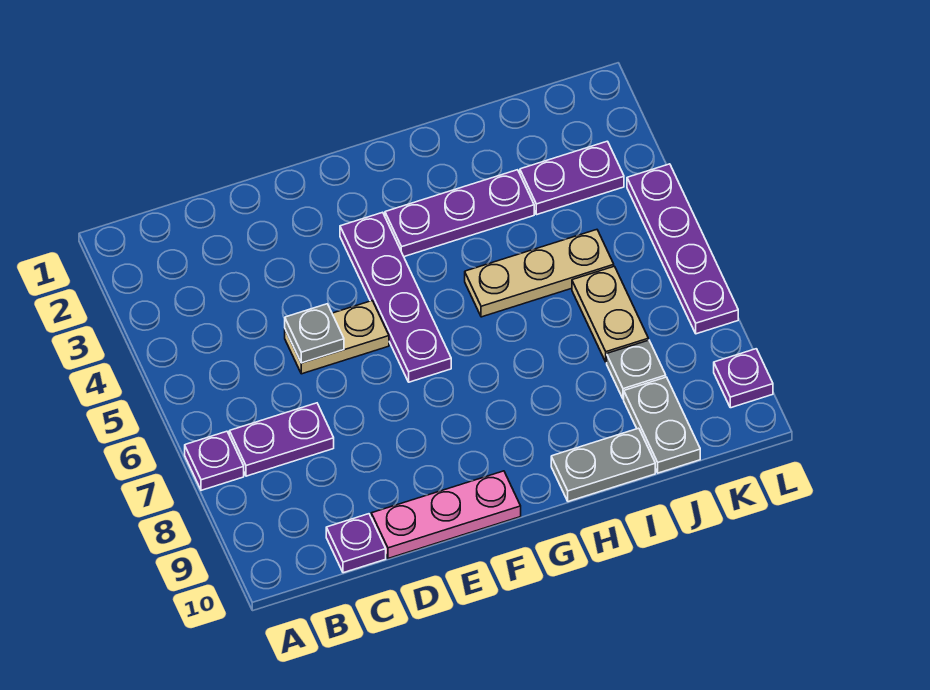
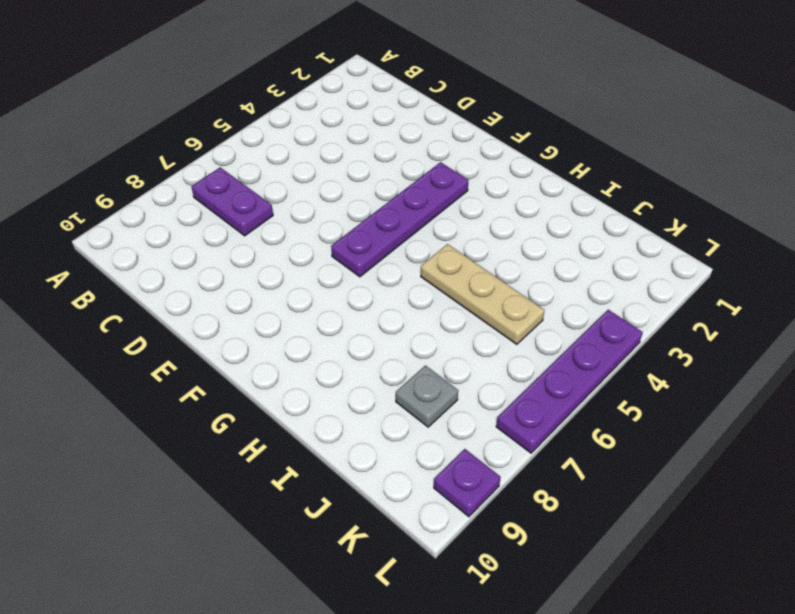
none -> purple 1x1 plate [185,431,244,490]
none -> purple 1x1 plate [326,514,386,573]
none -> tan 1x2 plate [285,301,389,374]

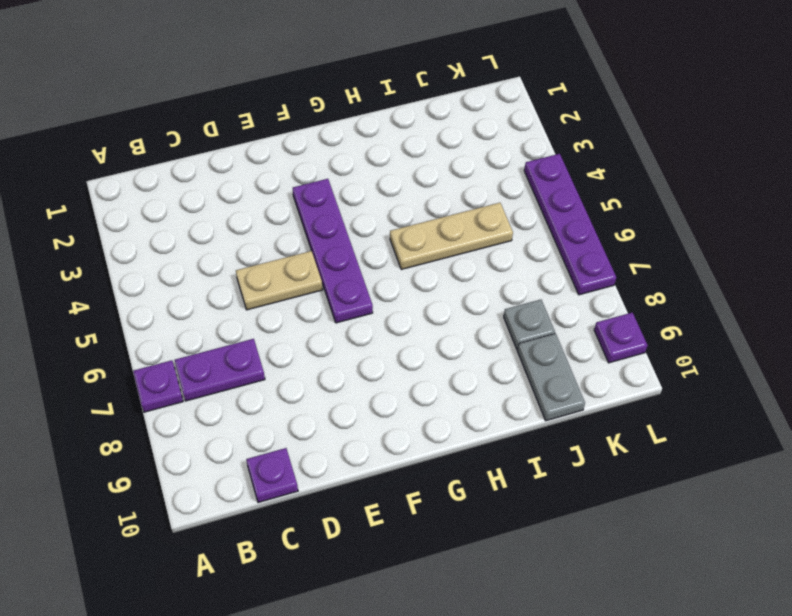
none -> pink 1x3 plate [371,471,521,558]
none -> purple 1x3 plate [385,170,534,257]
none -> grey 1x2 plate [551,428,655,502]

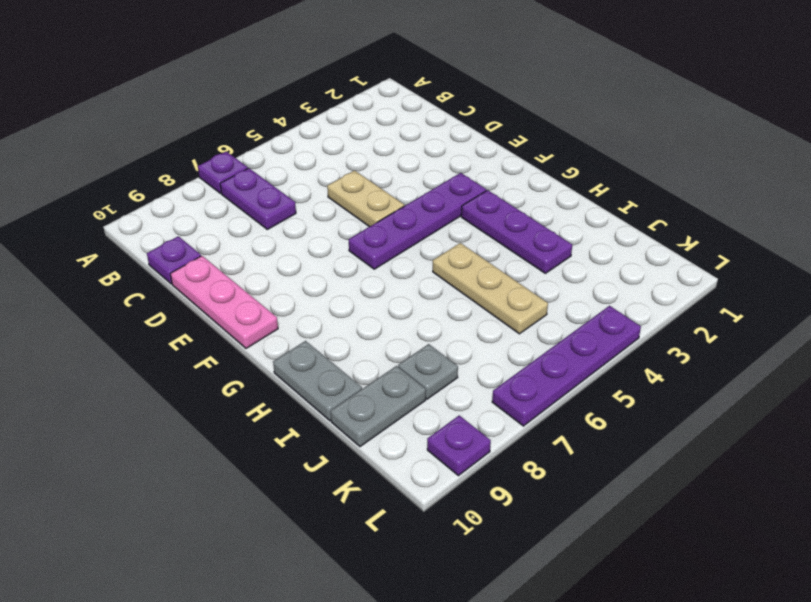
none -> purple 1x2 plate [520,141,624,215]
none -> tan 1x2 plate [572,266,648,362]
none -> grey 1x1 plate [285,304,344,363]

